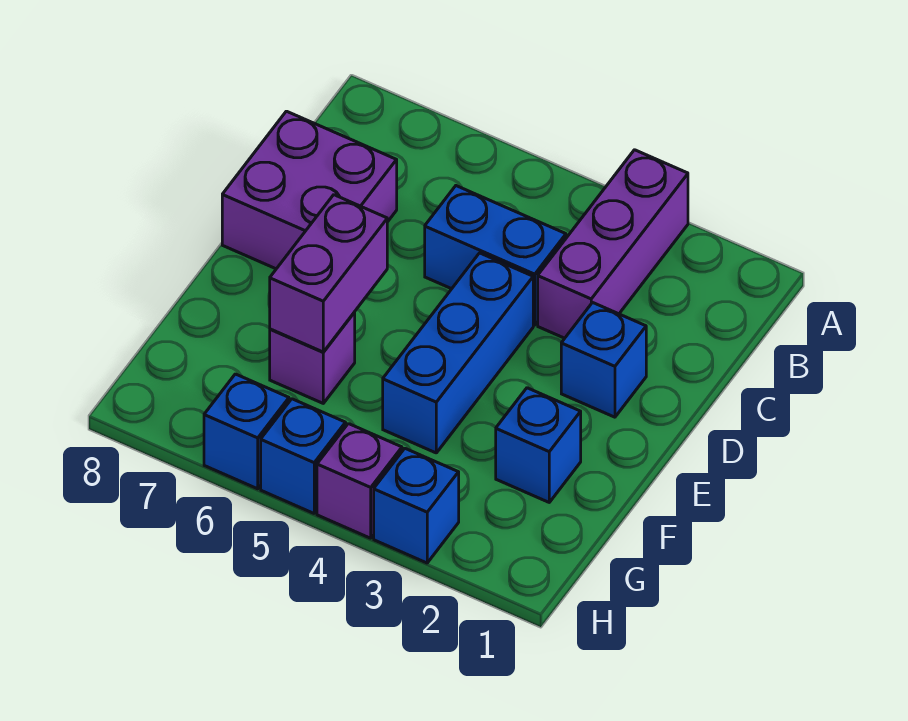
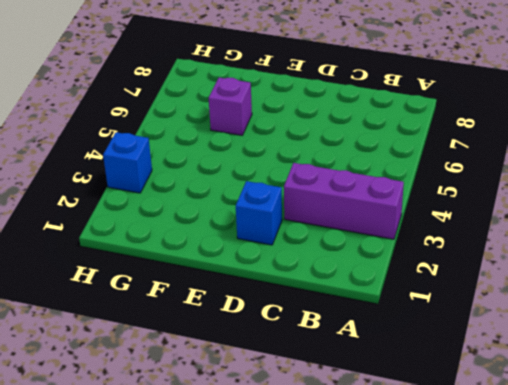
none -> blue 1x2 brick [425,186,566,325]
none -> purple 2x2 brick [222,111,397,269]
none -> blue 1x3 brick [383,253,533,453]

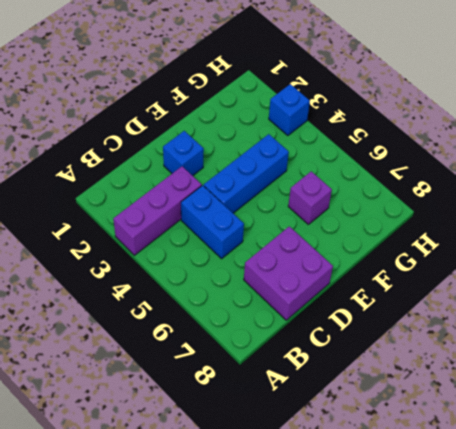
none -> blue 1x1 brick [496,388,581,502]
none -> purple 1x1 brick [317,424,402,538]
none -> blue 1x1 brick [261,399,346,513]

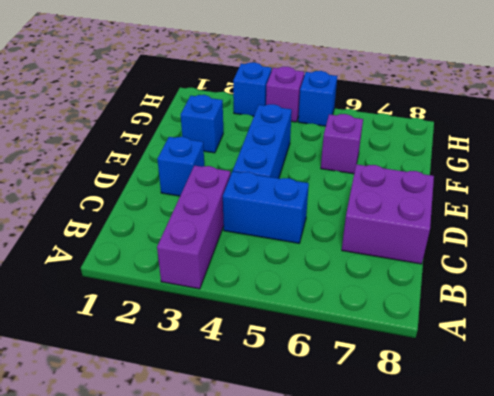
none -> blue 1x1 brick [204,374,289,489]
none -> purple 1x2 brick [270,195,387,352]

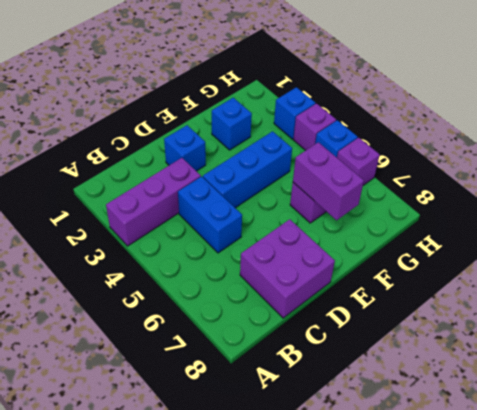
purple 1x2 brick [293,142,364,220] -> purple 1x2 brick turned to [270,195,387,352]
purple 1x1 brick [337,138,380,185] -> blue 1x1 brick [204,374,289,489]

